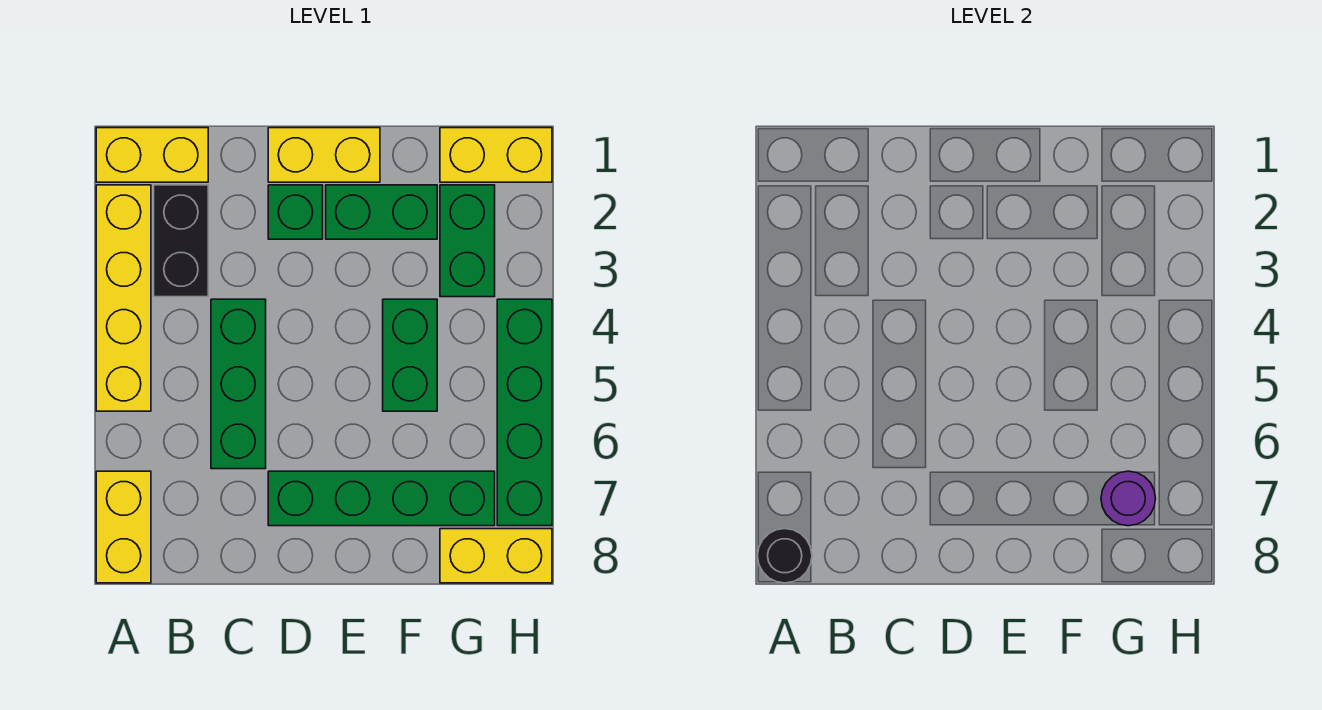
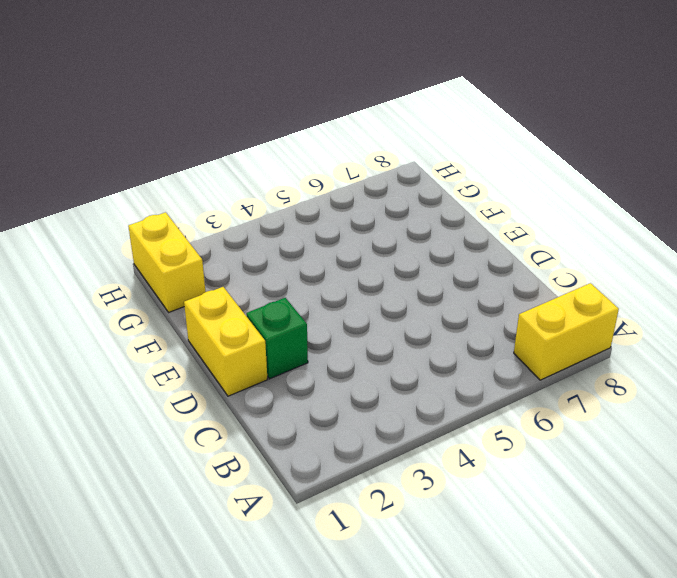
none -> yellow 1x2 brick [96,128,208,182]
none -> yellow 1x4 brick [96,185,151,411]
none -> black 1x2 brick [154,185,208,297]

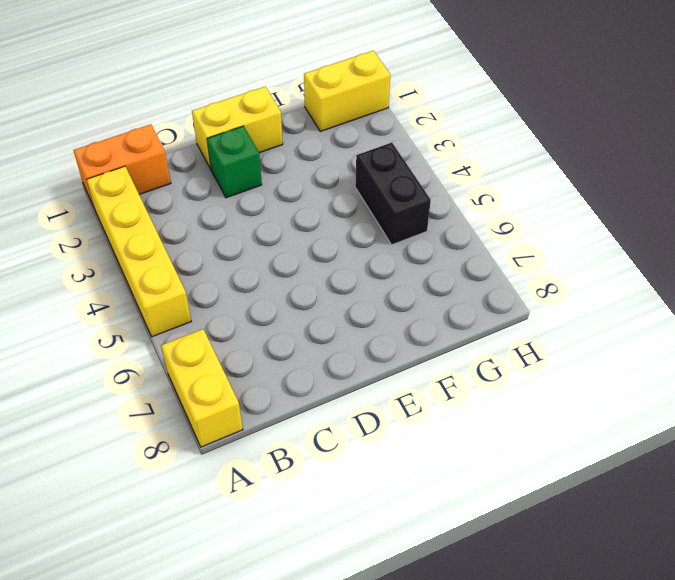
orange 1x2 brick [73,124,171,207] -> yellow 1x2 brick [96,128,208,182]
black 1x2 brick [355,143,431,245] -> black 1x2 brick moved to [154,185,208,297]
none -> green 1x3 brick [211,299,266,469]
none -> green 1x4 brick [268,471,495,526]
none -> green 1x2 brick [326,185,437,239]

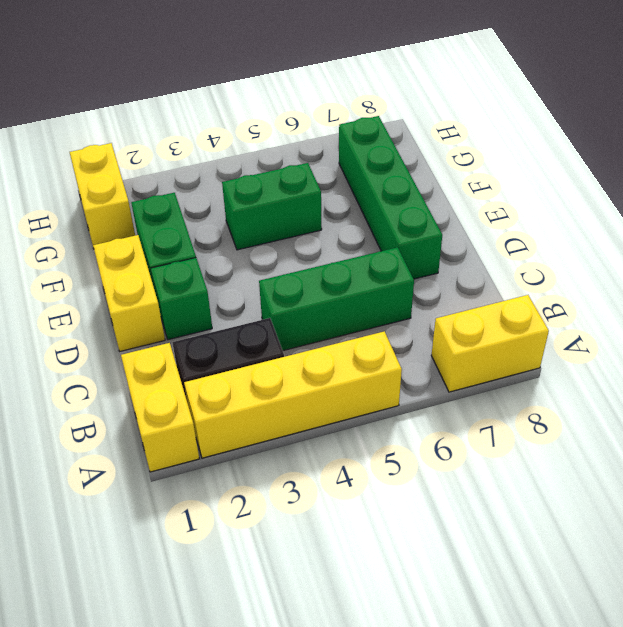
none -> green 1x2 brick [440,185,495,297]
none -> yellow 1x2 brick [440,529,552,583]
none -> green 1x4 brick [497,299,552,526]

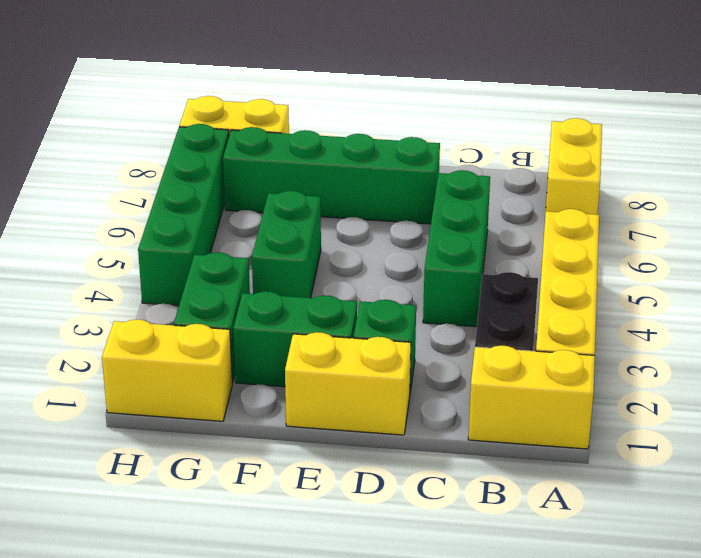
none -> black 1x1 round brick [758,529,812,583]
none -> purple 1x1 round brick [1101,471,1156,526]

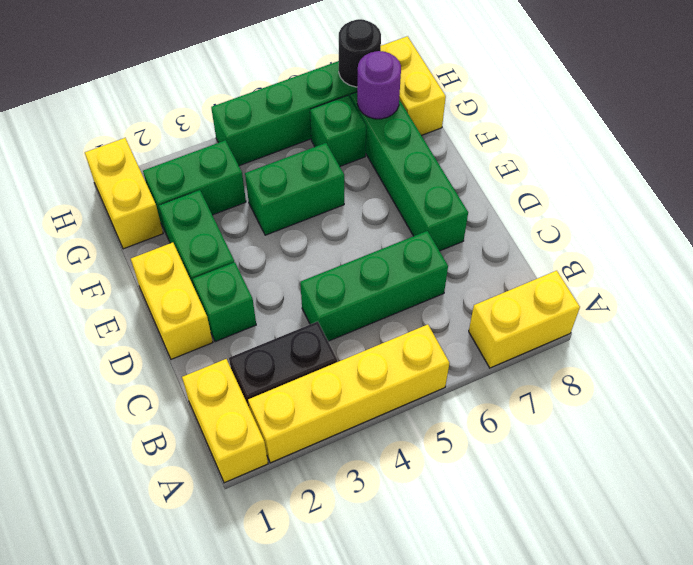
green 1x1 brick [310,95,366,166] -> none
black 1x1 round brick [339,19,381,87] -> black 1x1 round brick moved to [758,529,812,583]

